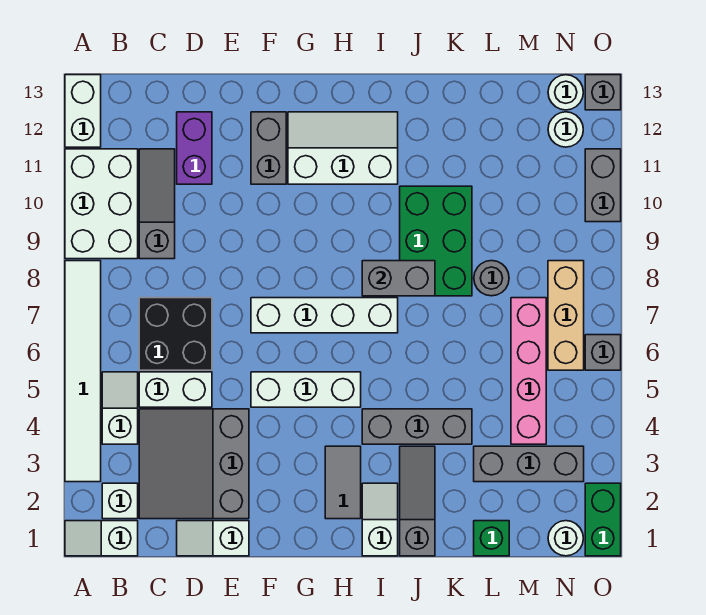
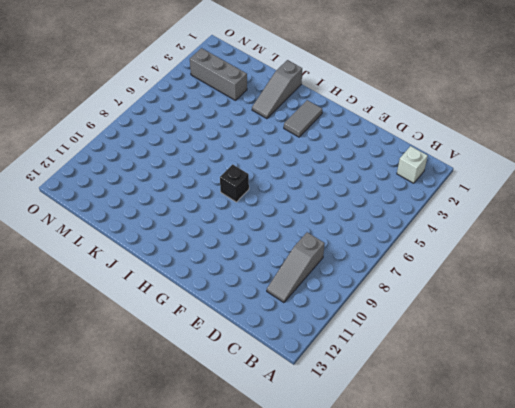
black 1x1 brick [220,164,249,202] -> none
none -> white 1x2 slope [65,521,138,556]
none -> white 1x6 tile [65,261,101,482]
none -> white 2x3 brick [65,149,138,259]
none -> white 1x2 brick [65,75,101,147]

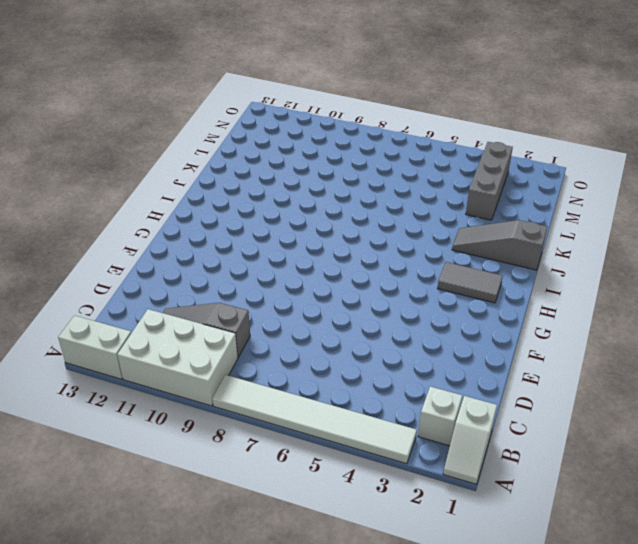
none -> white 1x2 slope [102,372,138,444]
none -> grey 3x3 slope [139,409,249,519]
none -> white 1x2 brick [139,372,212,407]
none -> black 2x2 brick [139,298,212,370]

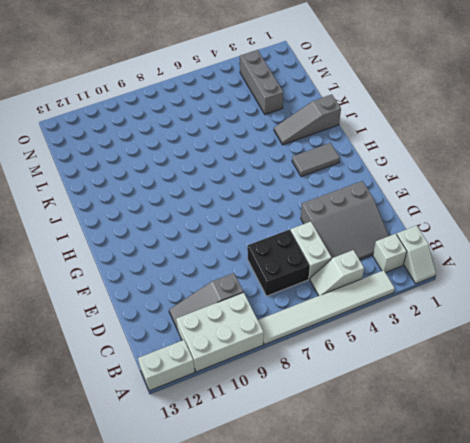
none -> white 1x2 slope [177,521,249,556]
none -> purple 1x2 brick [177,112,212,184]
none -> white 1x3 brick [251,372,361,407]
none -> white 1x4 brick [251,298,398,333]

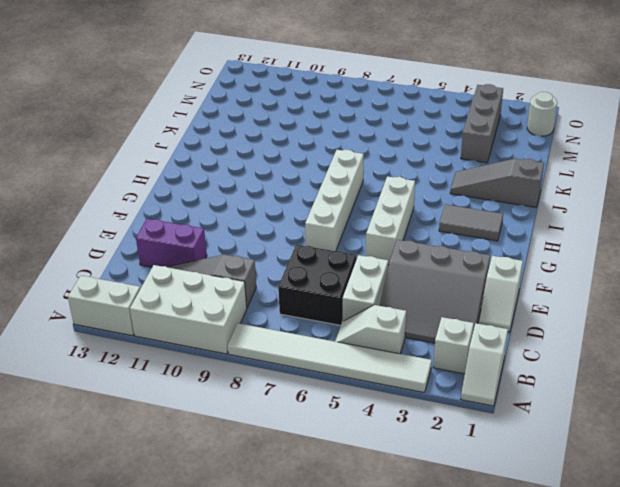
none -> grey 1x2 brick [251,112,286,184]
none -> white 2x3 slope [288,112,398,184]
none -> white 1x2 slope [362,483,398,556]
none -> grey 1x3 brick [362,409,472,444]

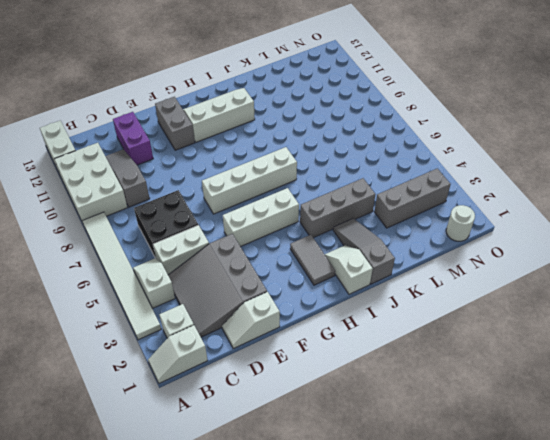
none -> green 2x3 brick [400,186,472,296]
none -> green 1x1 brick [474,521,509,556]
none -> grey 1x1 round brick [474,261,509,296]
none -> pink 1x4 brick [511,298,546,444]

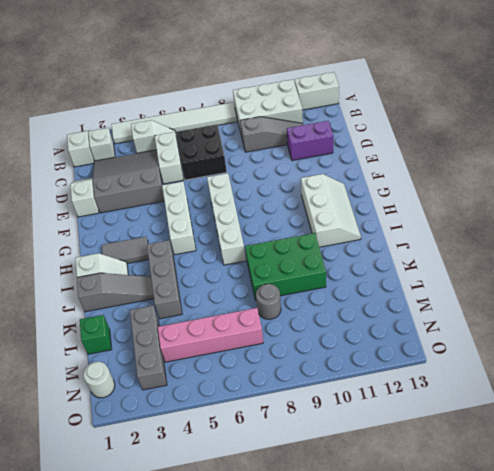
none -> grey 1x2 brick [251,112,286,184]
none -> tan 1x3 brick [548,261,584,370]
none -> white 1x1 round brick [548,112,583,147]
none -> white 1x1 round brick [548,75,583,110]

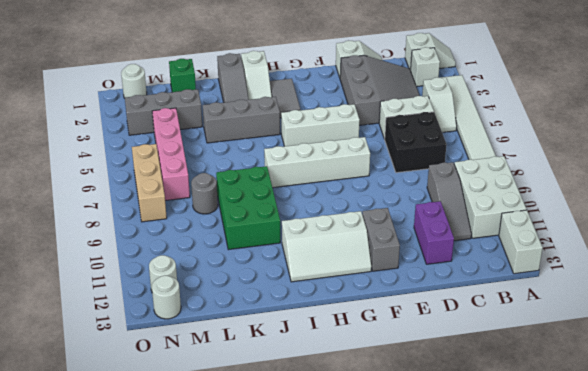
none -> green 1x2 brick [585,483,621,556]
none -> grey 1x1 brick [585,335,621,370]
none -> grey 1x2 brick [585,149,621,222]
none -> grey 1x1 brick [585,75,621,110]

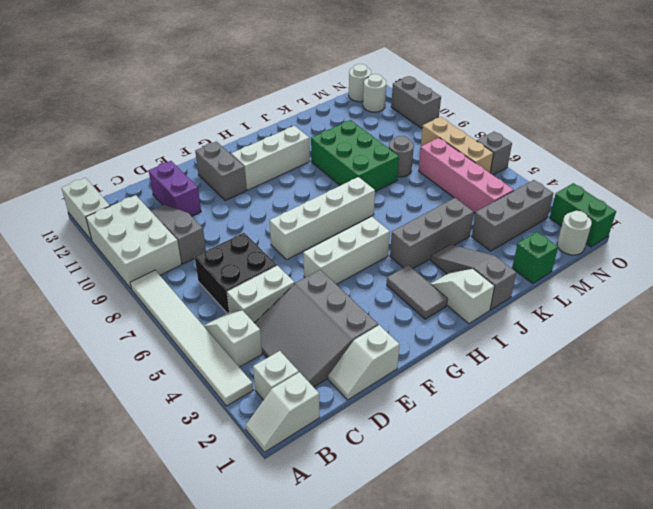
none -> grey 1x1 brick [585,75,621,110]
none -> grey 1x2 brick [362,261,435,296]

